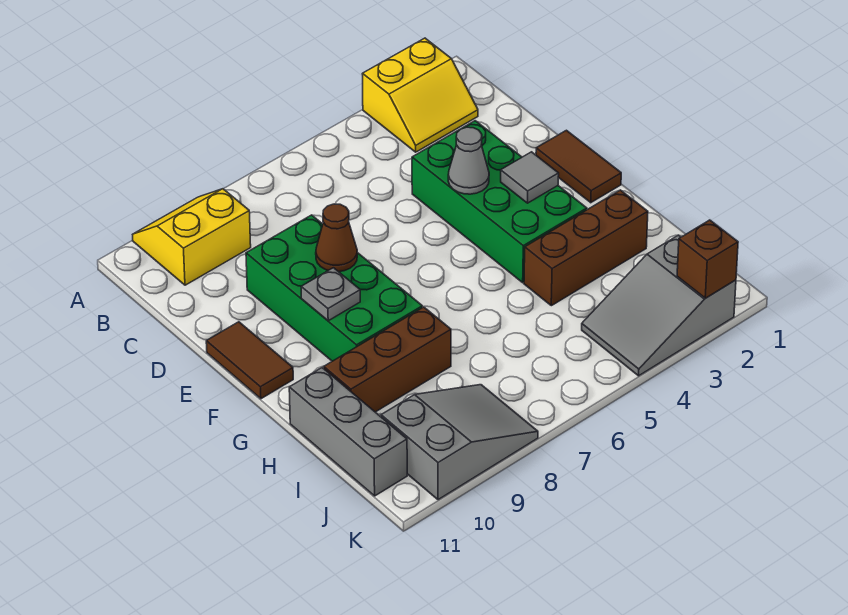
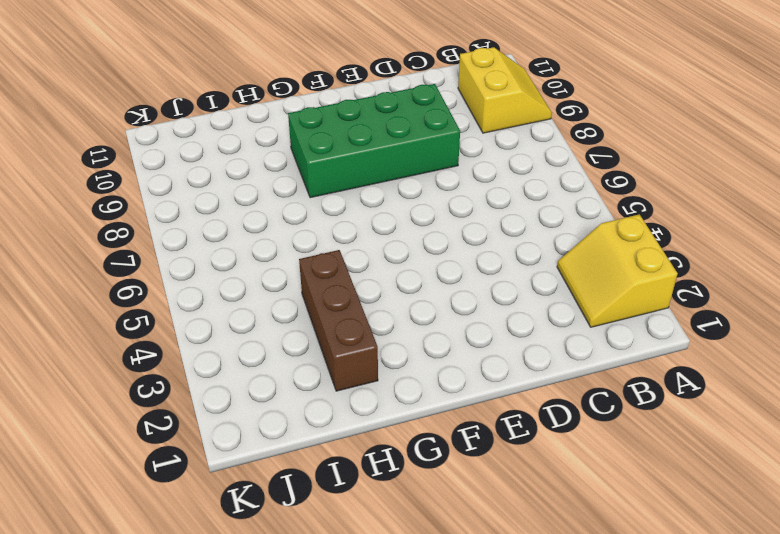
none -> green 2x4 brick [412,121,587,283]
none -> brown 1x2 tile [536,130,621,203]
none -> brown 1x2 tile [206,322,293,399]

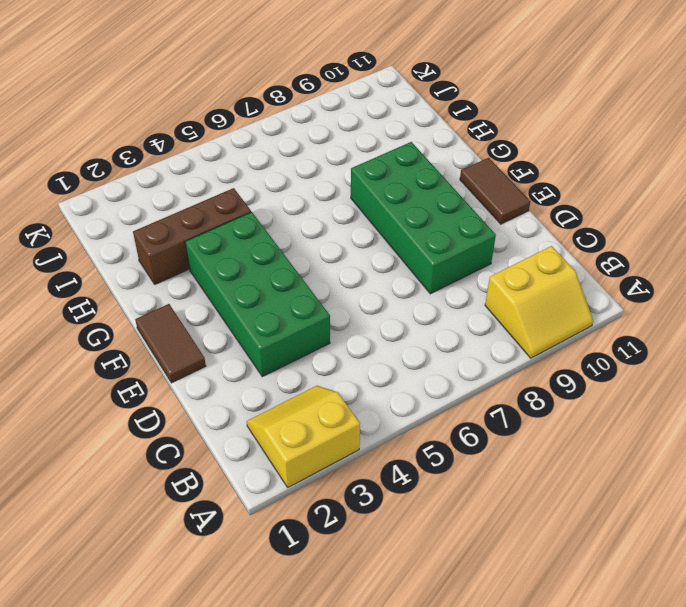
none -> brown 1x3 brick [324,307,451,412]
none -> grey 1x3 brick [289,368,407,496]
none -> grey 2x3 slope [582,235,736,376]

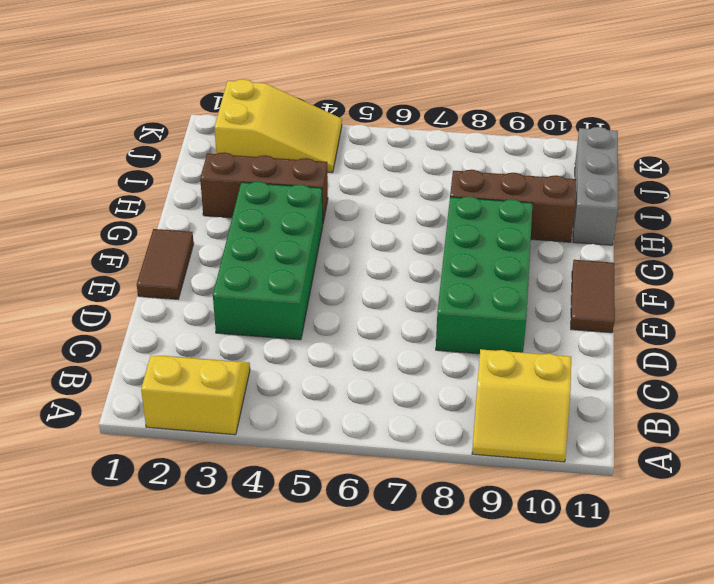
yellow 2x3 slope [214,79,342,173] -> grey 2x3 slope [582,235,736,376]
none -> grey 2x3 slope [381,385,538,500]
none -> grey 1x1 cone [448,127,489,194]
none -> brown 1x1 cone [316,204,357,272]

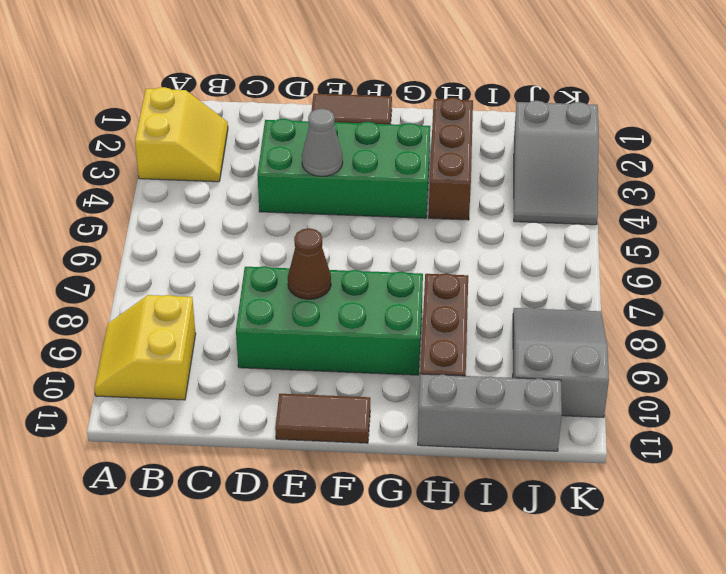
none -> grey 1x1 tile [501,152,559,203]
none -> grey 1x1 plate [301,268,360,321]
none -> brown 1x1 brick [677,220,738,298]

